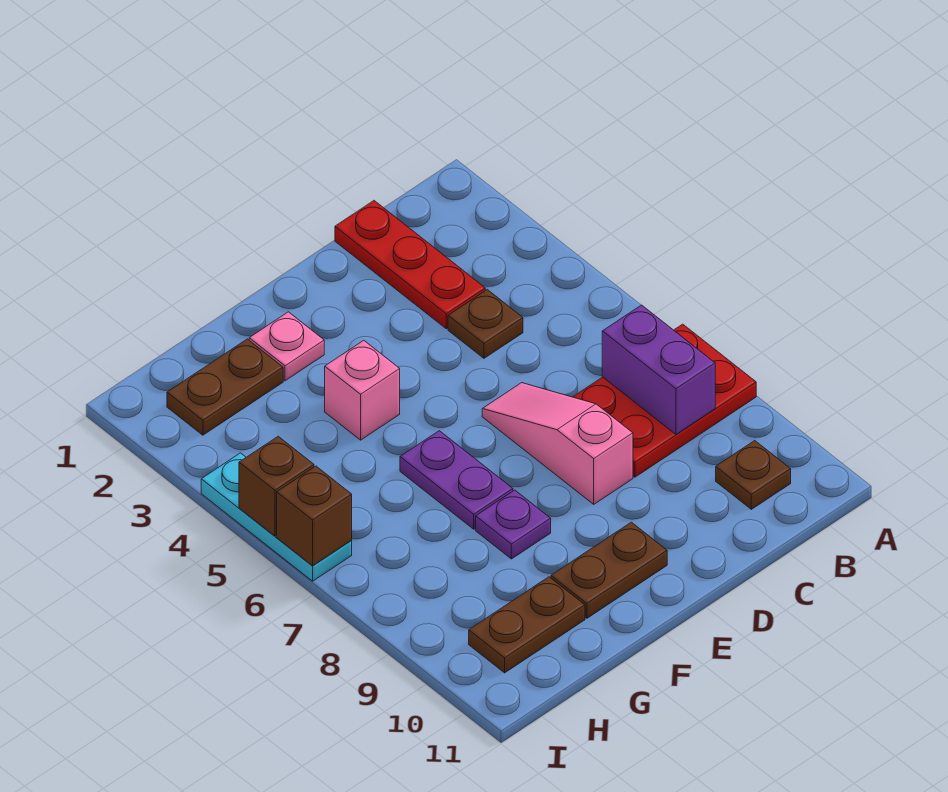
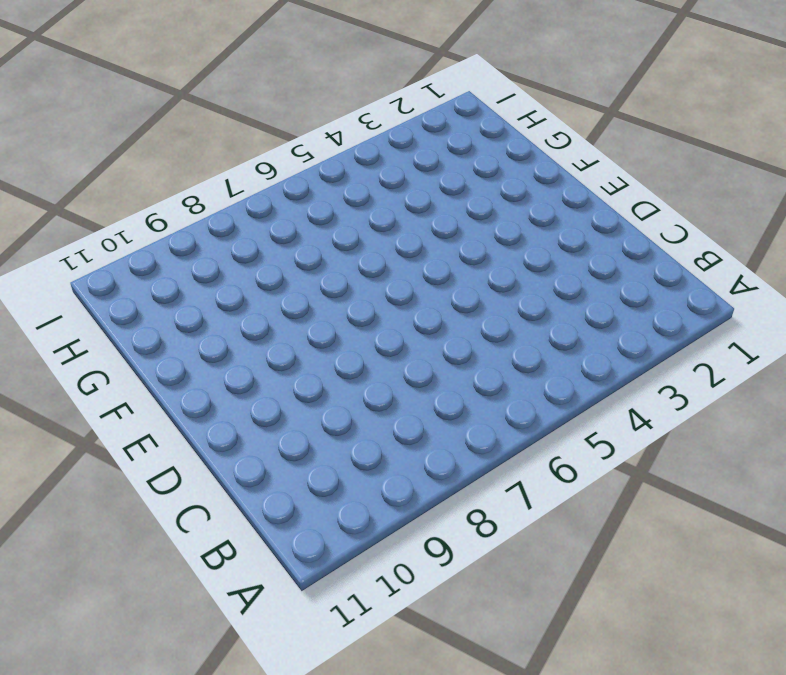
none -> red 2x3 plate [573,324,756,477]
none -> brown 1x1 plate [716,441,791,509]
none -> red 1x3 plate [335,201,485,329]

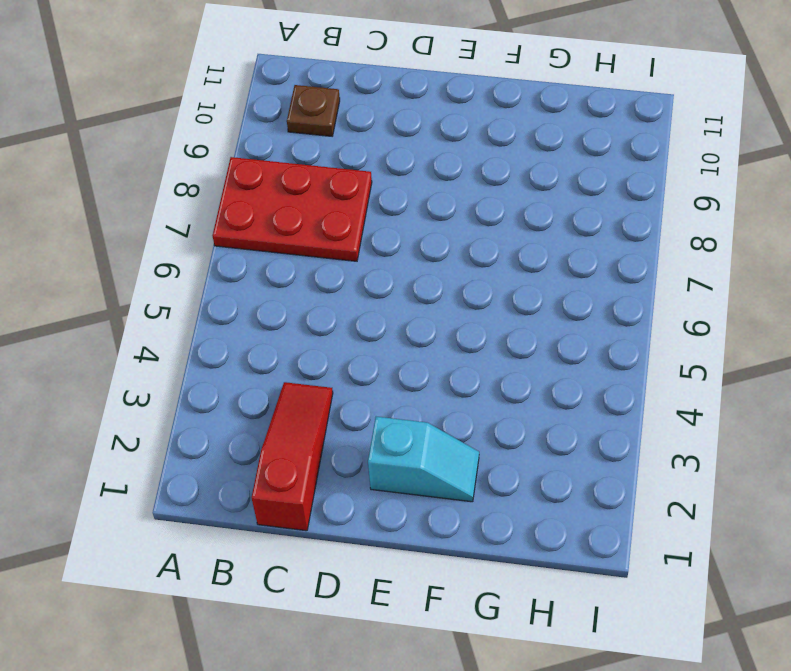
red 1x3 slope [252,382,333,531] -> red 1x3 plate [335,201,485,329]
cyan 1x2 slope [368,417,479,502] -> pink 1x1 plate [249,312,324,381]
none -> brown 1x1 plate [448,290,523,358]
none -> pink 1x3 slope [482,383,633,504]
none -> brown 1x2 plate [551,522,667,618]

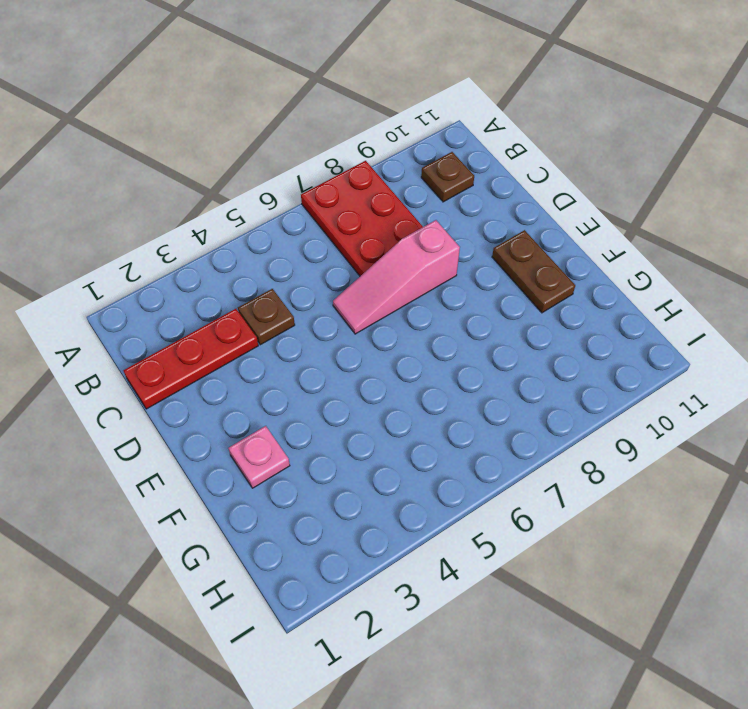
none -> pink 1x1 brick [325,340,400,440]
none -> purple 1x2 plate [400,431,513,529]
none -> purple 1x1 plate [476,490,551,559]

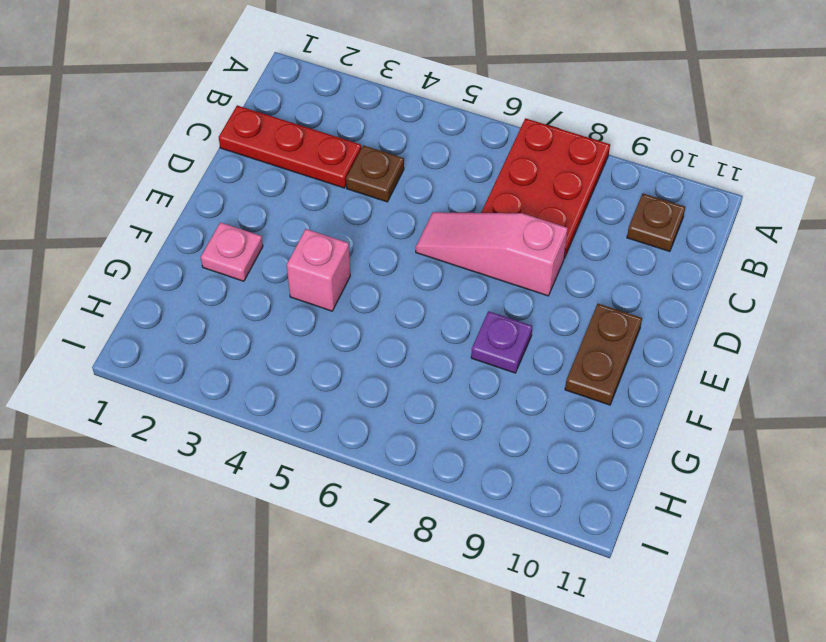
none -> purple 1x2 plate [400,431,513,529]
none -> brown 1x2 plate [167,339,283,435]
none -> brown 1x2 plate [469,577,585,673]

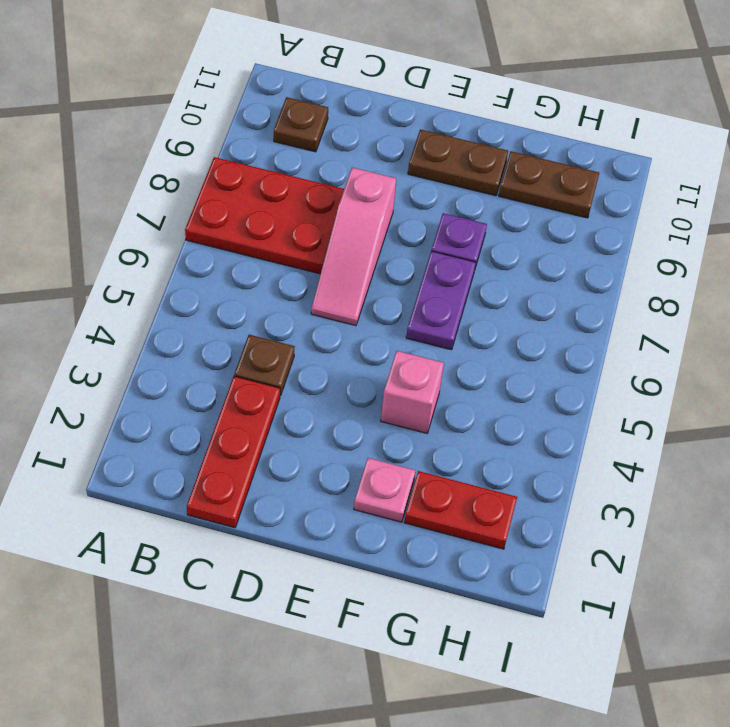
red 1x2 plate [404,471,517,549] -> brown 1x2 plate [167,339,283,435]
none -> cyan 1x3 plate [201,453,352,581]
none -> purple 1x2 brick [602,305,715,434]
none -> brown 1x1 brick [239,437,314,536]

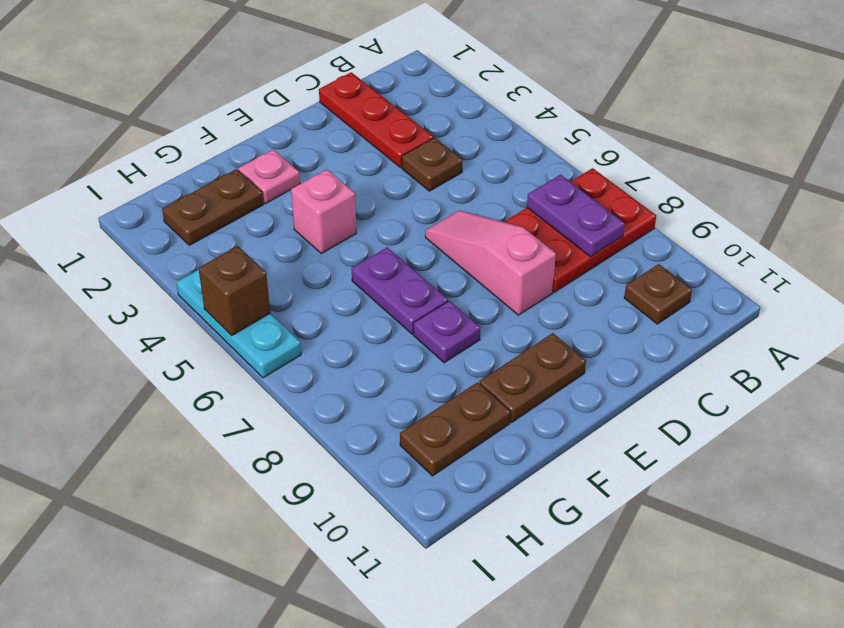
purple 1x2 plate [527,175,625,257] -> purple 1x2 brick [602,305,715,434]
none -> brown 1x1 brick [277,466,352,566]

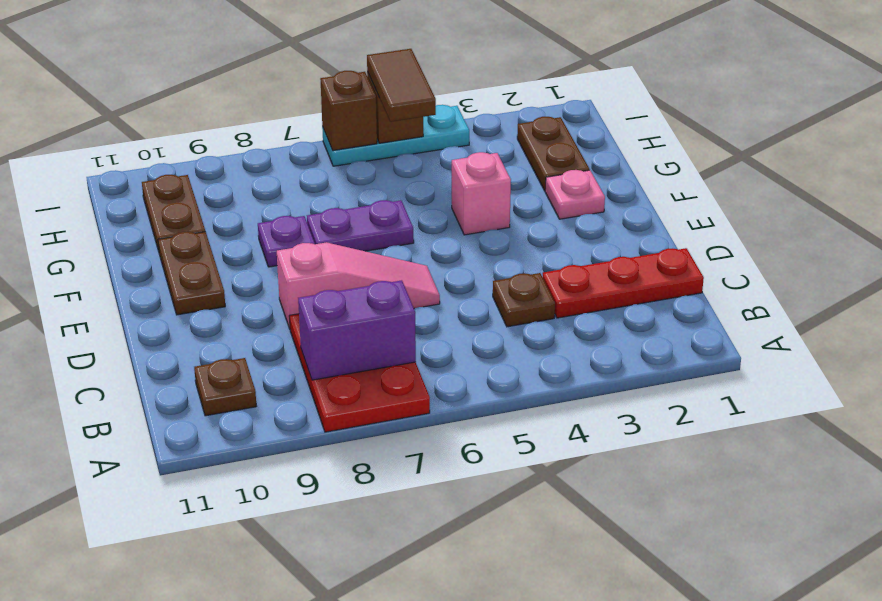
brown 1x2 tile [367,49,436,122] -> none

